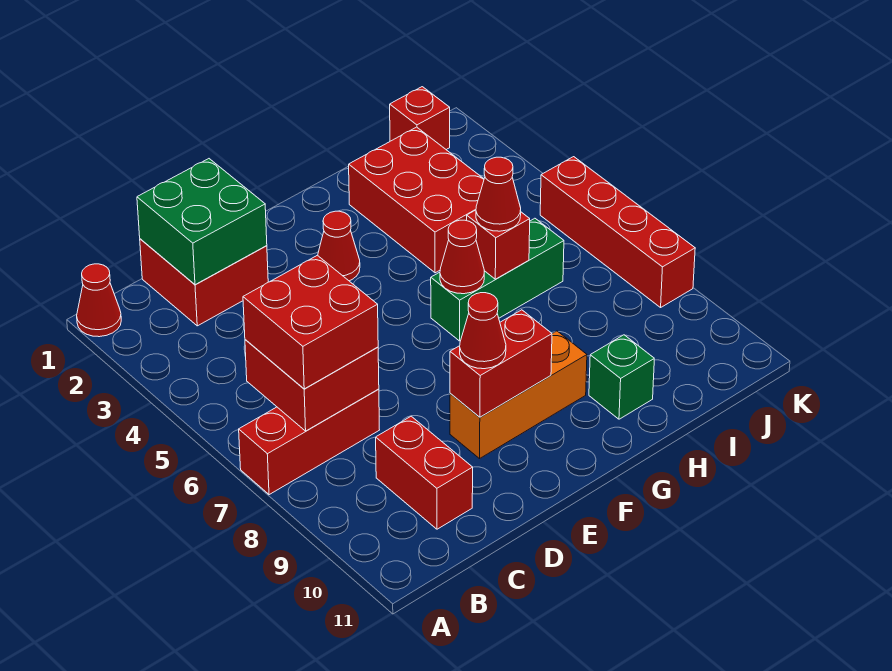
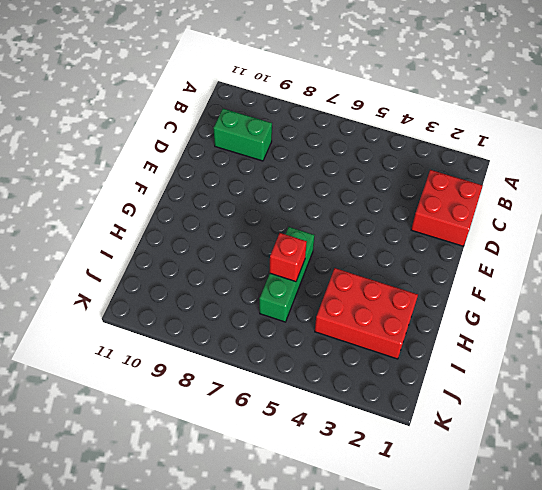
green 1x2 brick [213,109,272,161] -> red 1x2 brick [376,416,473,529]
none -> red 1x1 cone [77,264,121,337]
none -> red 1x3 brick [239,389,379,495]
none -> orange 1x3 brick [450,331,587,459]

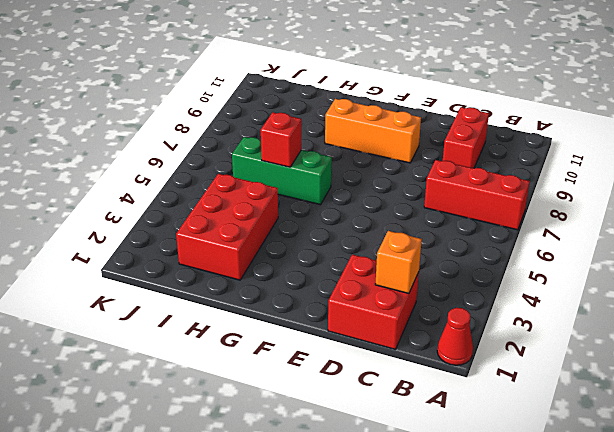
orange 1x1 brick [375,231,422,294] -> green 2x2 brick [137,159,267,285]
none -> red 1x1 cone [318,211,360,281]
none -> green 1x1 brick [589,335,654,419]
none -> red 1x1 brick [390,87,450,150]

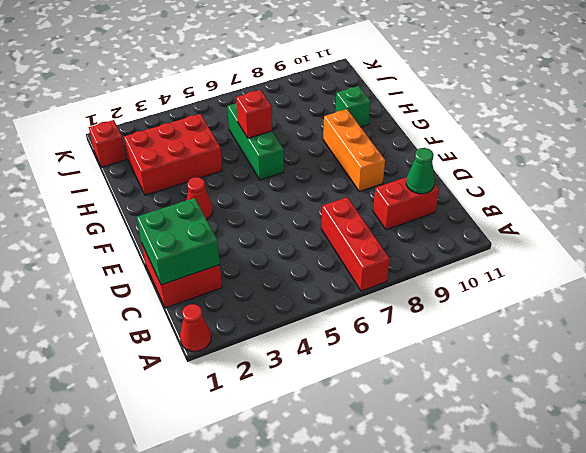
green 1x1 cone [406,148,435,194] -> none
none -> red 1x4 brick [540,157,695,307]
none -> red 2x2 brick [245,340,379,431]
none -> red 1x2 brick [450,310,552,417]

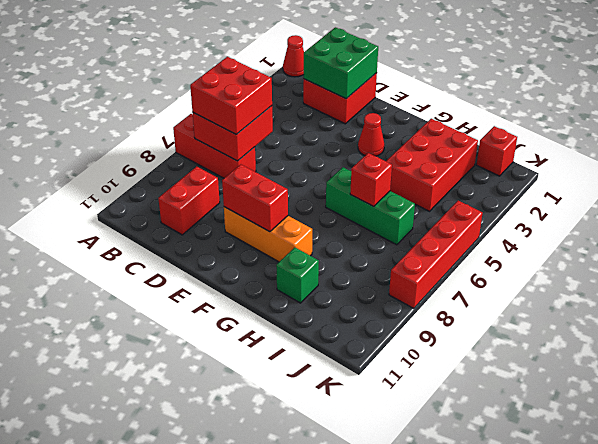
none -> red 1x1 cone [440,220,485,294]
none -> red 1x1 cone [460,293,506,369]
none -> red 1x1 cone [476,157,521,231]

